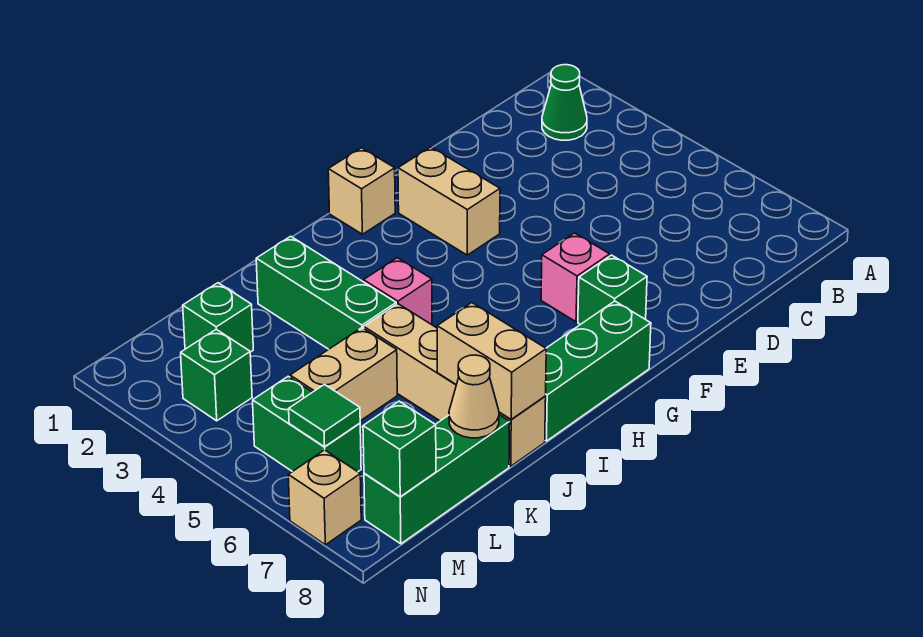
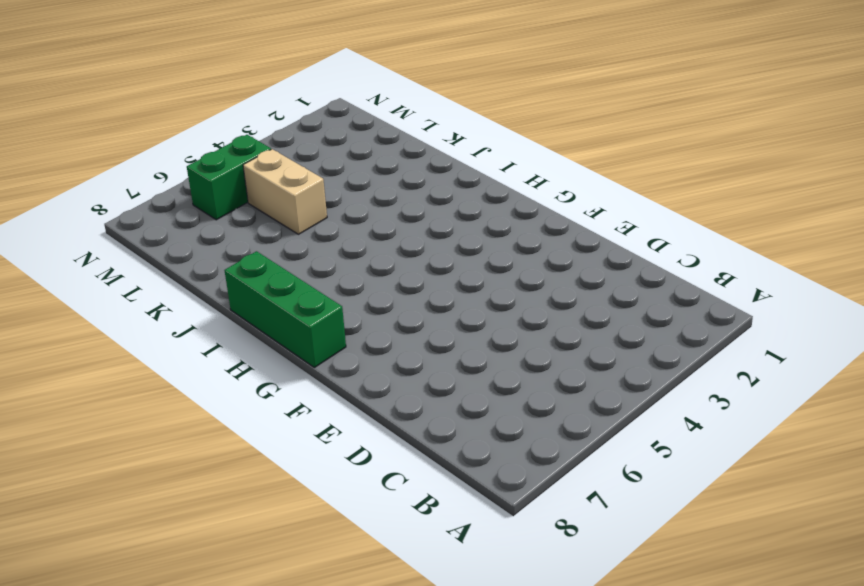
none -> green 1x1 cone [542,65,587,140]
none -> tan 1x2 brick [398,147,500,255]
none -> pink 1x1 brick [541,233,610,322]

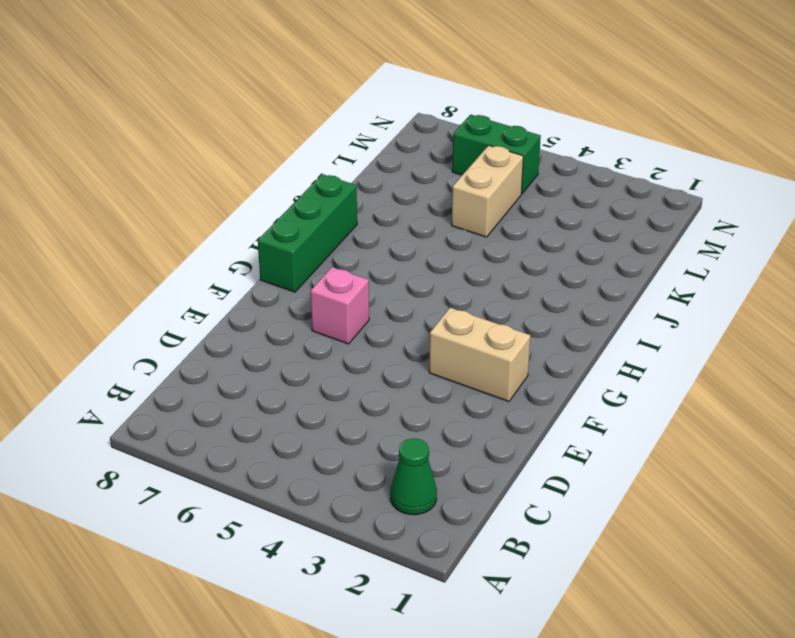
none -> green 1x1 brick [578,255,647,325]
none -> tan 1x1 brick [328,148,395,234]
none -> pink 1x1 brick [364,258,432,325]

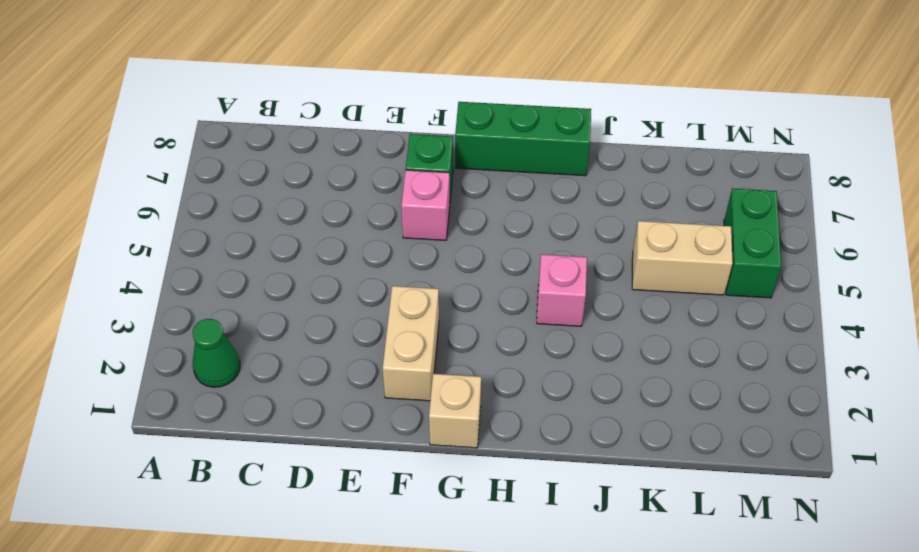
none -> green 1x3 brick [256,236,396,349]
none -> tan 1x4 brick [364,304,546,466]
none -> green 1x3 brick [364,415,510,544]

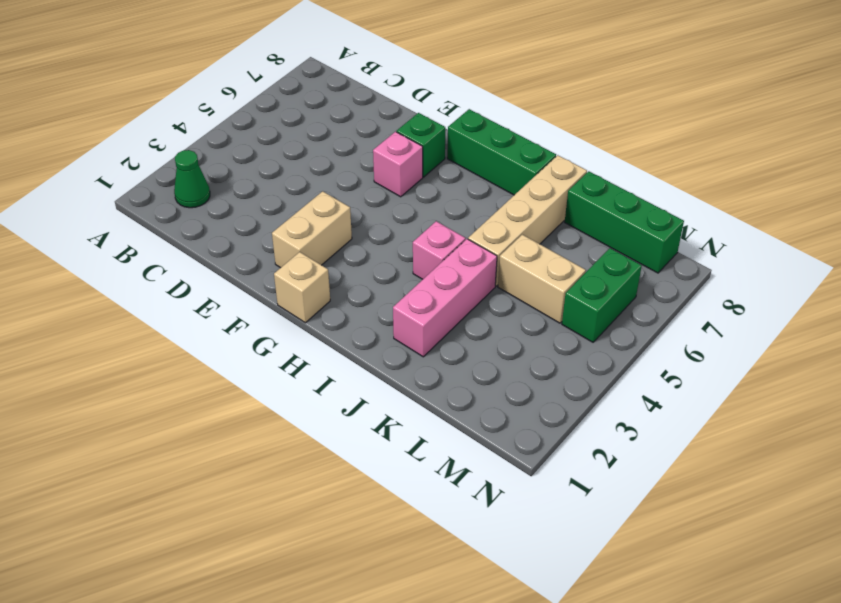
pink 1x3 brick [393,239,497,357] -> green 1x3 brick [256,236,396,349]
none -> green 1x1 brick [183,283,253,352]
none -> green 1x1 brick [181,329,252,421]
none -> tan 1x1 brick [288,450,361,545]

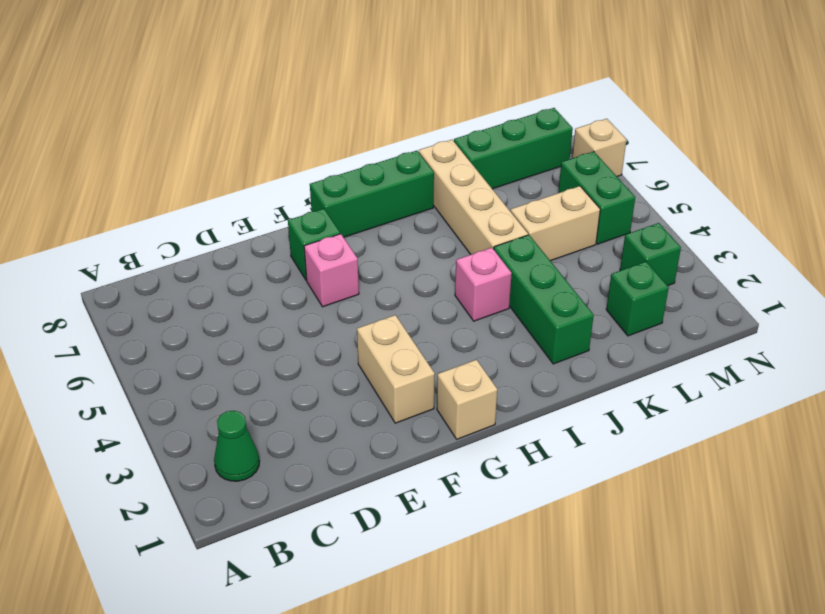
none -> tan 1x2 brick [437,303,546,420]
none -> tan 1x1 cone [449,355,499,438]
none -> green 1x1 tile [289,385,360,447]

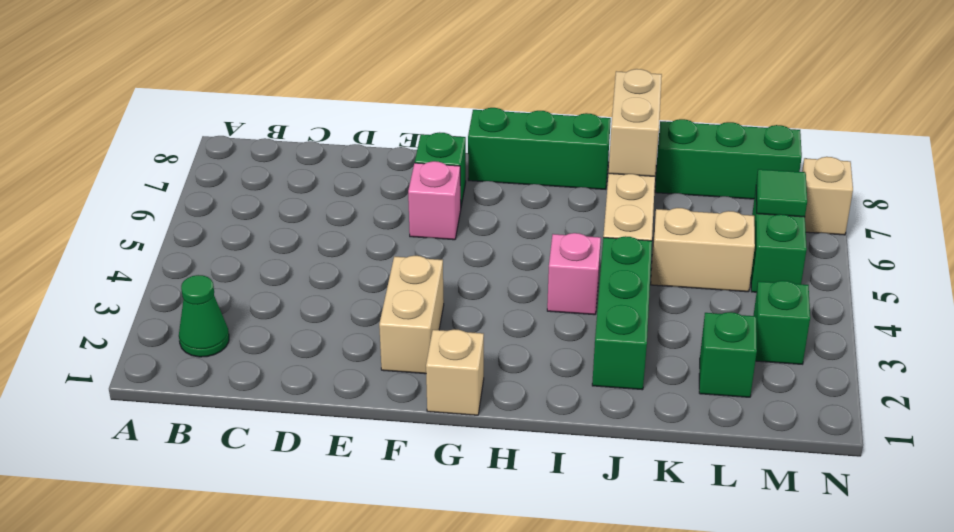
none -> tan 1x1 cone [449,355,499,438]
none -> green 1x1 brick [363,401,436,497]

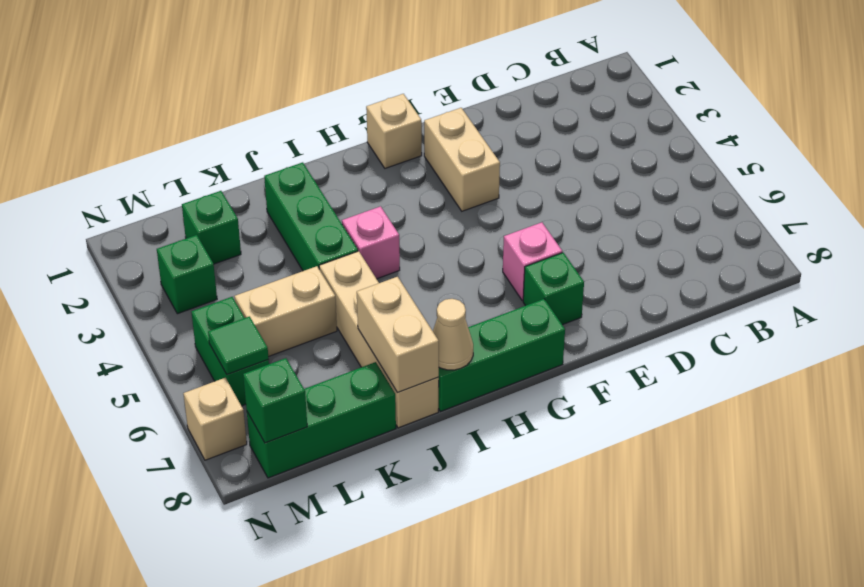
tan 1x1 cone [433,299,473,370] -> tan 1x1 cone moved to [449,355,499,438]
none -> green 1x1 cone [542,65,587,140]

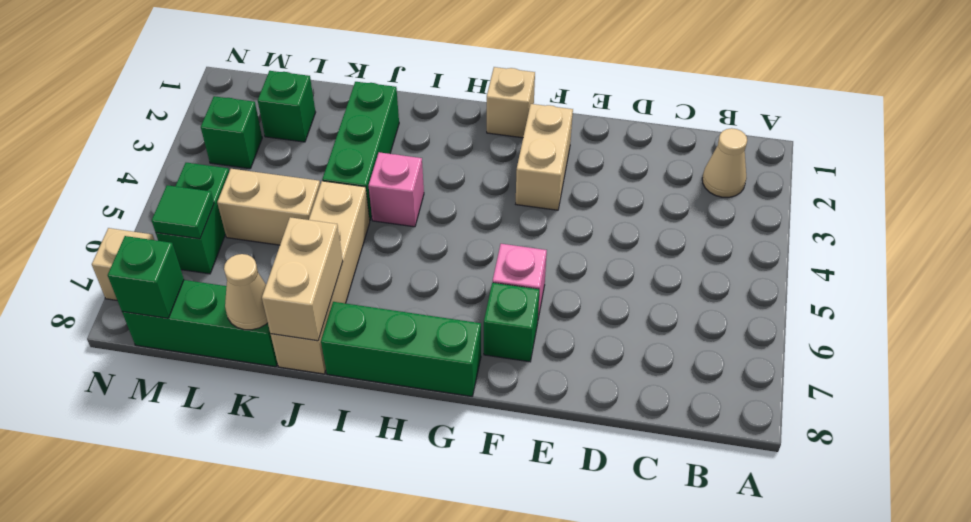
tan 1x1 cone [702,128,747,197] -> green 1x1 cone [542,65,587,140]

